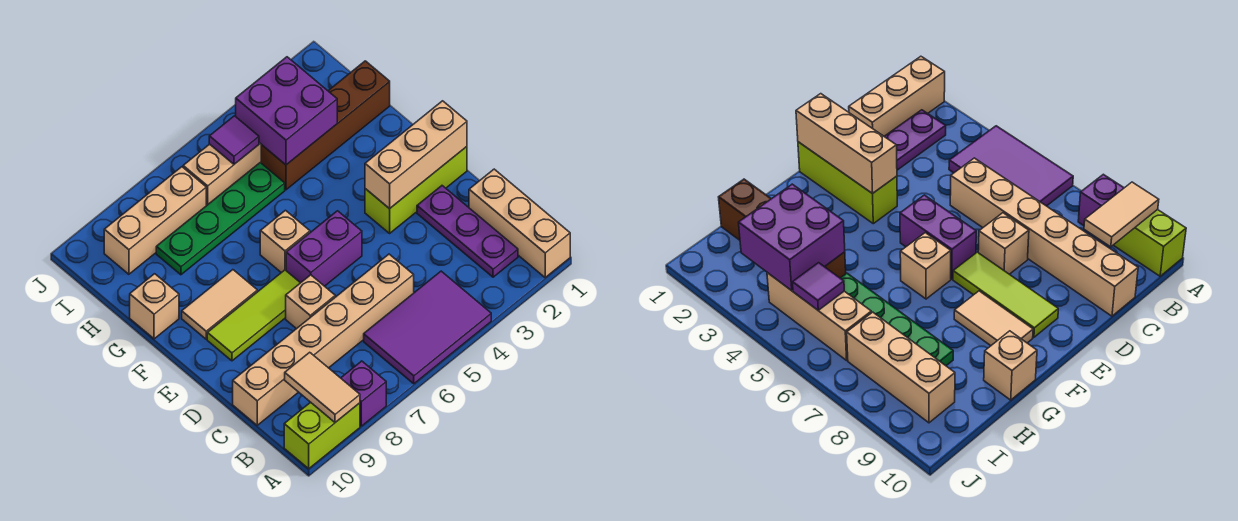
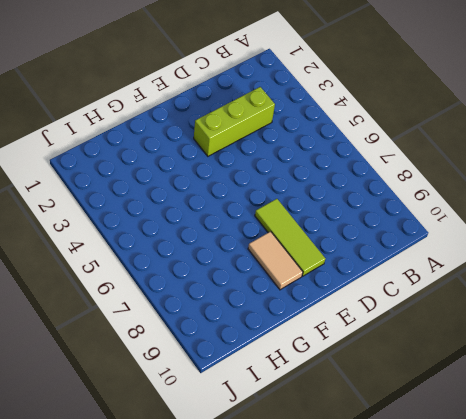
lime 1x3 brick [194,87,275,156] -> lime 1x3 brick turned to [365,147,467,233]
none -> tan 1x3 brick [469,169,570,278]
none -> purple 2x3 tile [364,271,491,384]
none -> purple 1x1 brick [341,361,386,426]

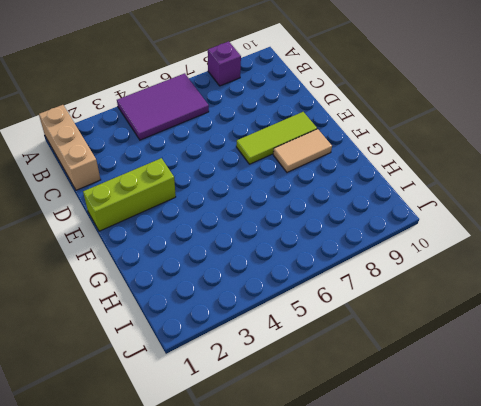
none -> lime 1x2 brick [284,402,360,469]
none -> purple 1x3 plate [417,186,518,277]
none -> tan 1x6 brick [233,254,414,425]

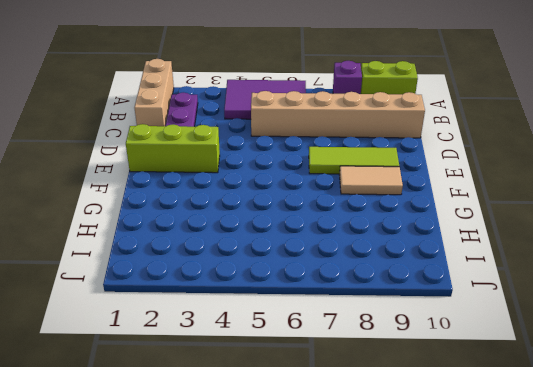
none -> tan 1x1 brick [286,275,335,329]
none -> purple 1x2 brick [286,211,362,286]
none -> tan 1x1 brick [260,210,310,273]

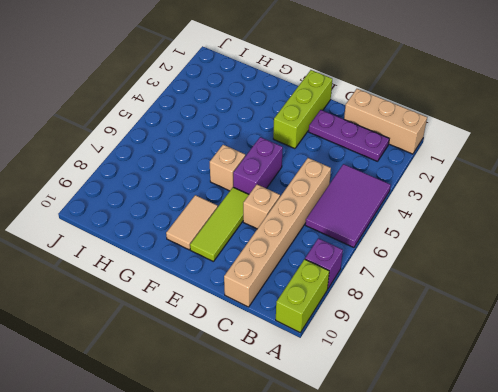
none -> tan 1x1 brick [130,274,179,339]
none -> brown 1x4 brick [261,61,390,190]
none -> green 1x4 plate [156,163,285,275]

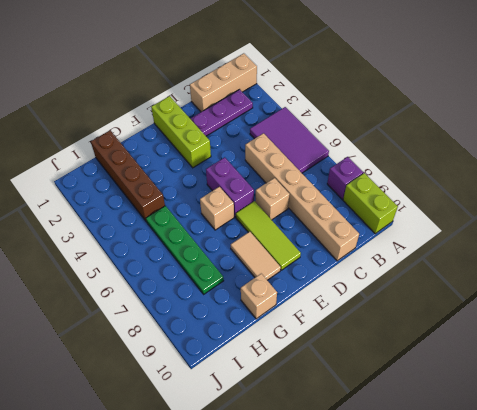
none -> tan 1x3 brick [183,143,262,206]
none -> tan 1x3 brick [104,167,206,274]
none -> tan 1x2 tile [285,352,360,422]

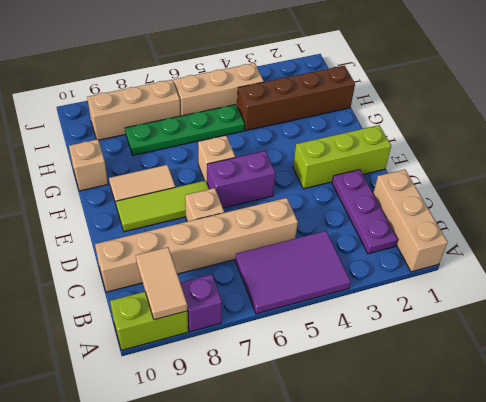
none -> tan 1x3 brick [365,101,467,209]
none -> purple 2x2 brick [236,57,337,165]
none -> purple 1x1 tile [209,116,259,164]

